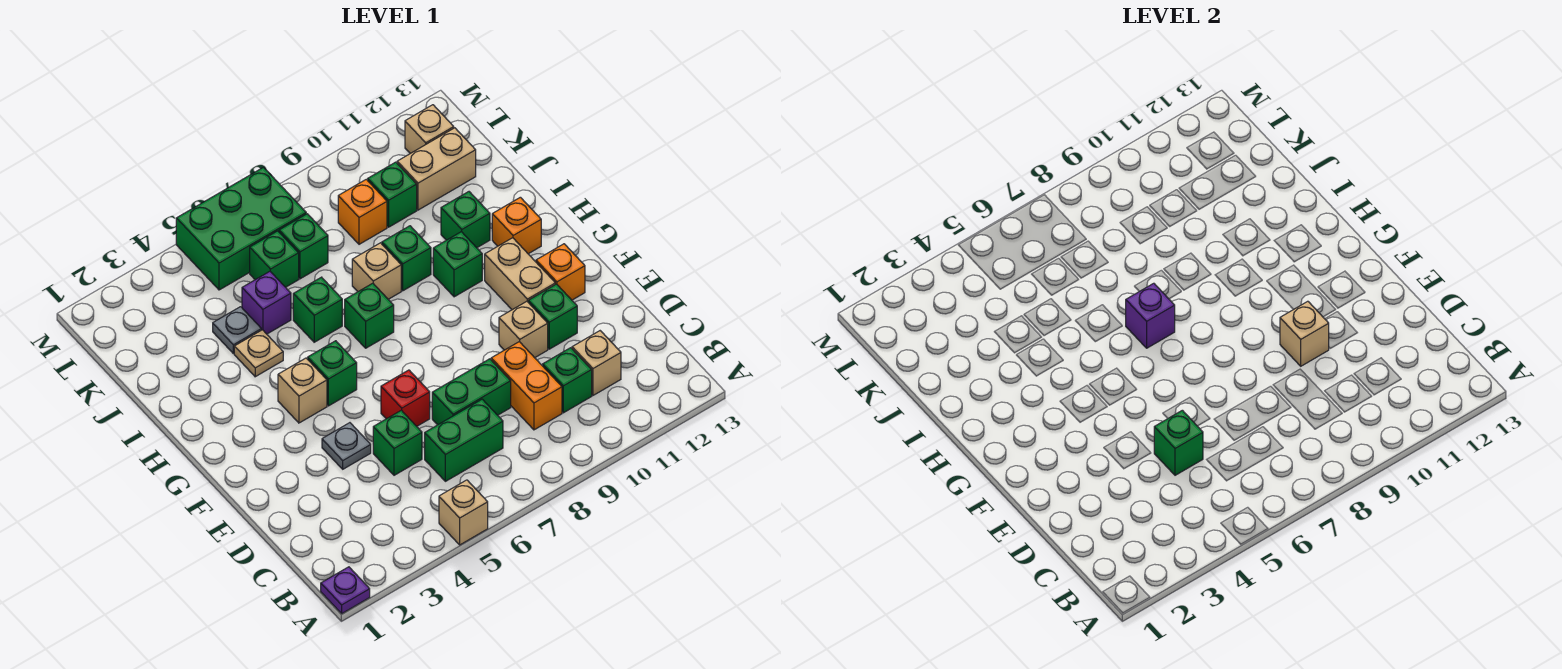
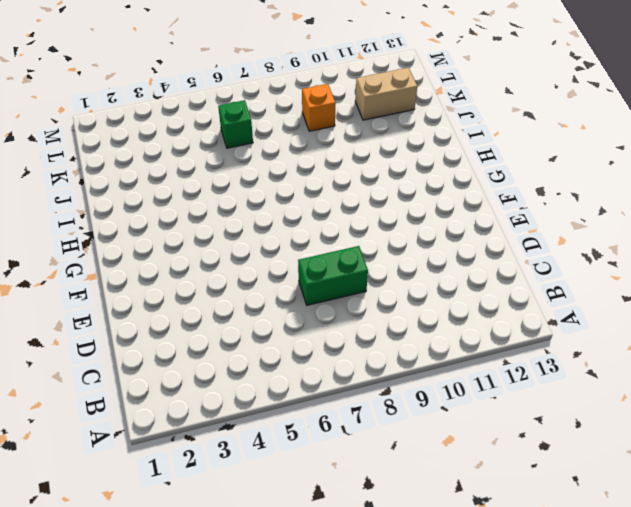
none -> purple 1x1 plate [321,567,370,613]
none -> tan 1x1 brick [439,480,488,545]
none -> green 1x2 brick [425,399,503,481]
none -> orange 1x2 brick [491,342,562,430]

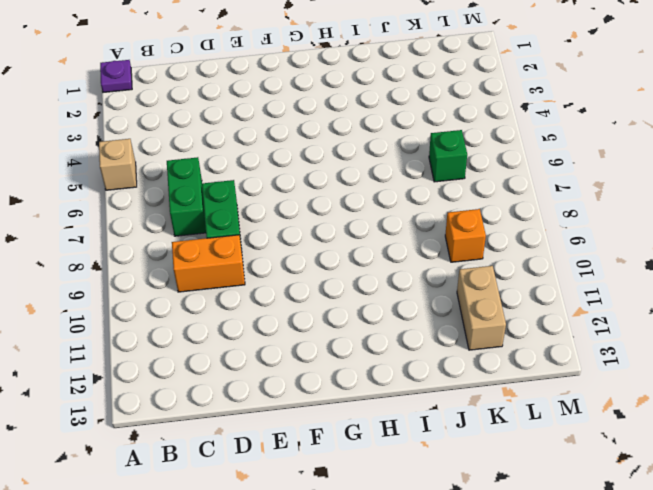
none -> green 1x1 brick [543,348,592,413]
none -> tan 1x1 brick [572,331,621,395]
none -> green 1x1 brick [373,410,422,475]
none -> grey 1x1 plate [322,423,371,469]

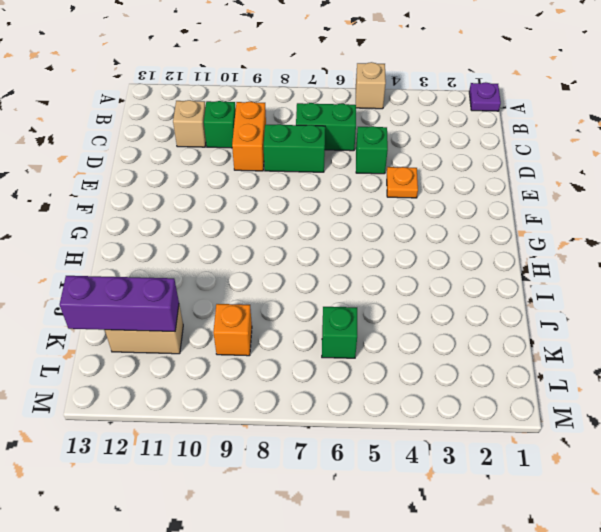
orange 1x1 plate [387,167,418,198] -> grey 1x1 plate [322,423,371,469]
purple 1x3 brick [60,276,179,332] -> none
none -> red 1x1 brick [381,370,430,426]
none -> tan 1x1 brick [499,301,548,358]
none -> green 1x1 brick [528,284,577,349]
none -> tan 1x2 brick [485,238,555,310]

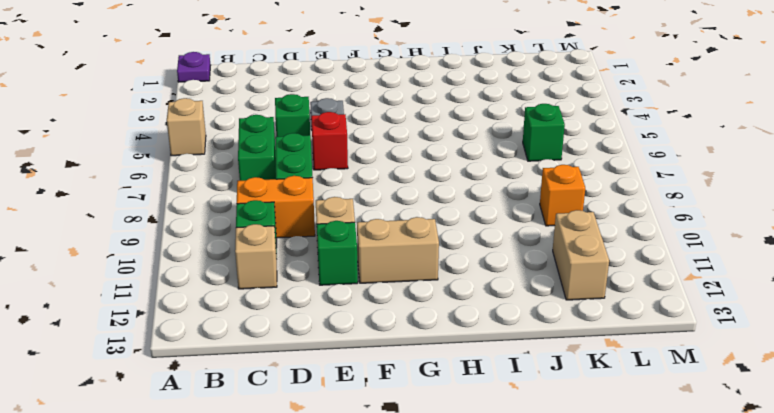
none -> orange 1x1 brick [536,244,585,300]
none -> tan 1x1 brick [278,358,327,423]
none -> green 1x1 brick [308,341,357,406]
none -> green 1x1 brick [345,283,394,348]

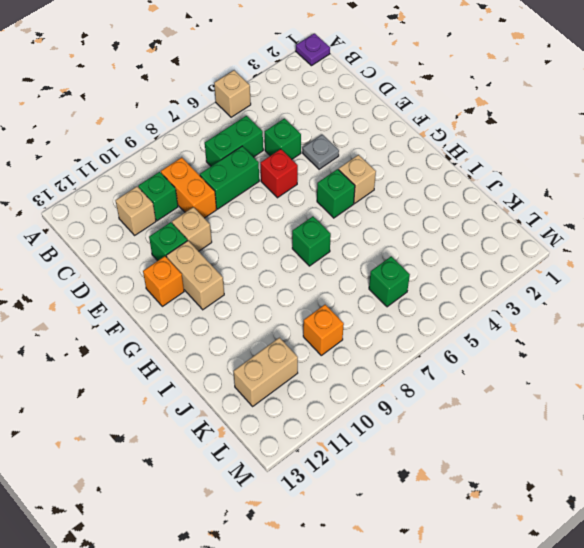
none -> green 1x1 brick [433,232,482,297]
none -> orange 1x1 brick [492,197,541,254]
none -> tan 1x1 plate [234,330,283,377]
none -> green 1x1 brick [293,277,342,342]

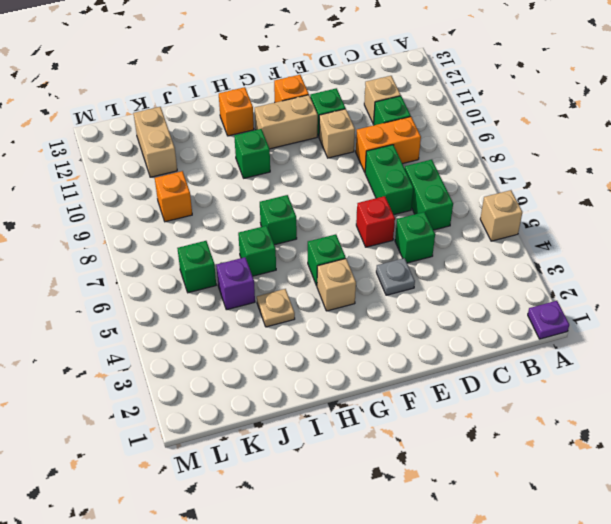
none -> tan 1x1 brick [352,243,401,299]
none -> green 1x1 brick [382,226,431,291]
none -> green 1x1 brick [441,192,490,248]
none -> grey 1x1 plate [213,307,261,353]

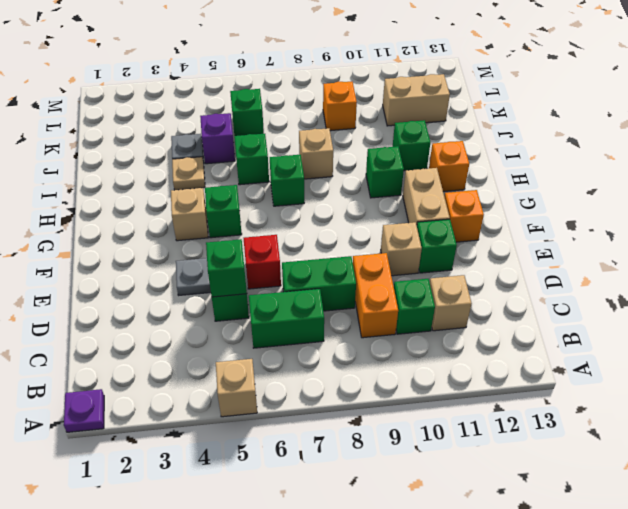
none -> green 1x1 brick [382,226,431,291]
none -> green 1x1 brick [279,214,328,279]
none -> green 1x1 brick [368,162,417,227]
none -> green 2x3 brick [176,167,306,290]

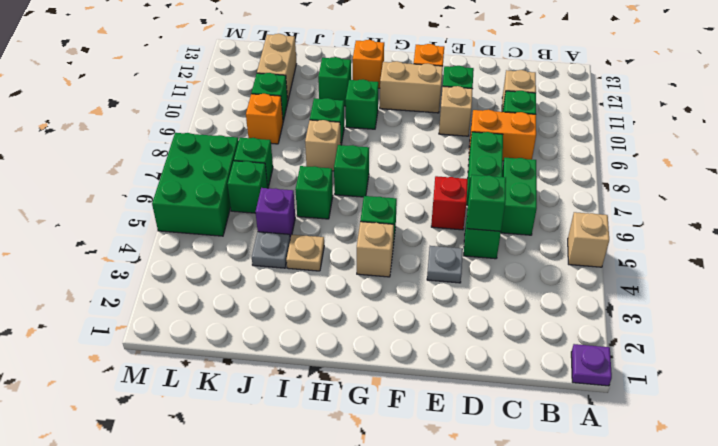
none -> tan 1x1 brick [405,105,454,154]
none -> tan 1x1 brick [1280,301,1329,366]
none -> purple 1x1 brick [1126,283,1175,348]

